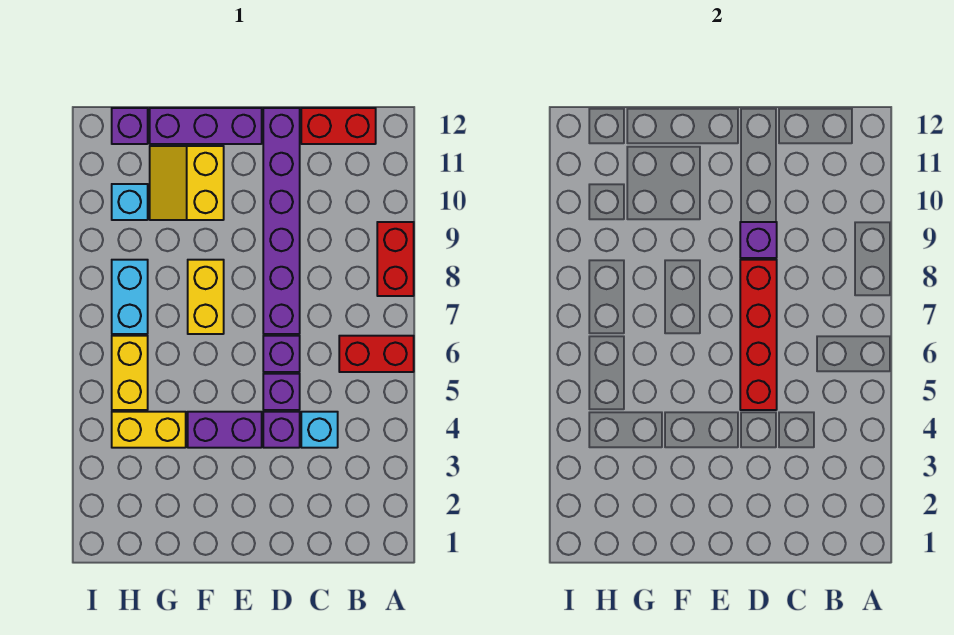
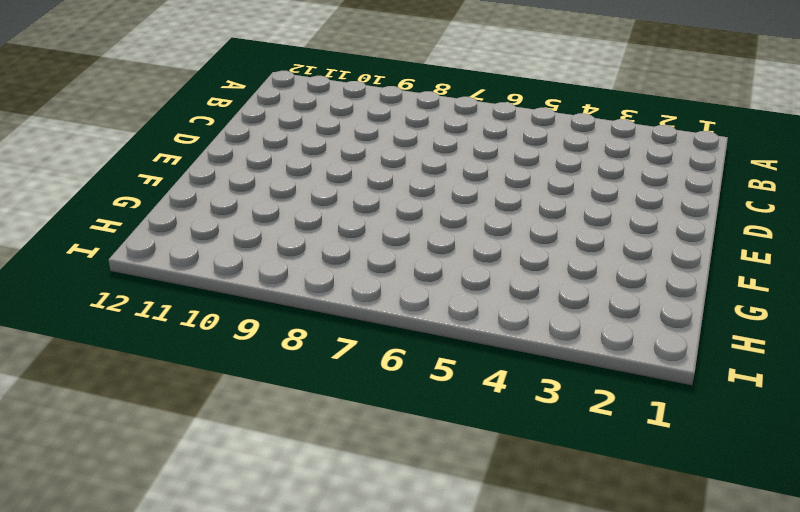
none -> red 1x2 brick [339,336,414,372]
none -> red 1x2 brick [377,222,414,296]
none -> red 1x2 brick [301,108,376,144]

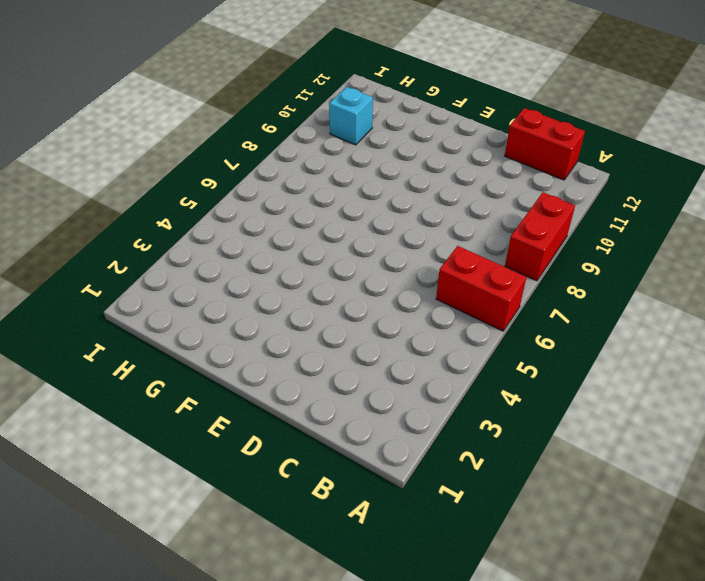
none -> cyan 1x1 brick [301,412,338,448]
none -> purple 1x1 brick [263,412,300,448]
none -> purple 1x1 brick [263,374,300,410]

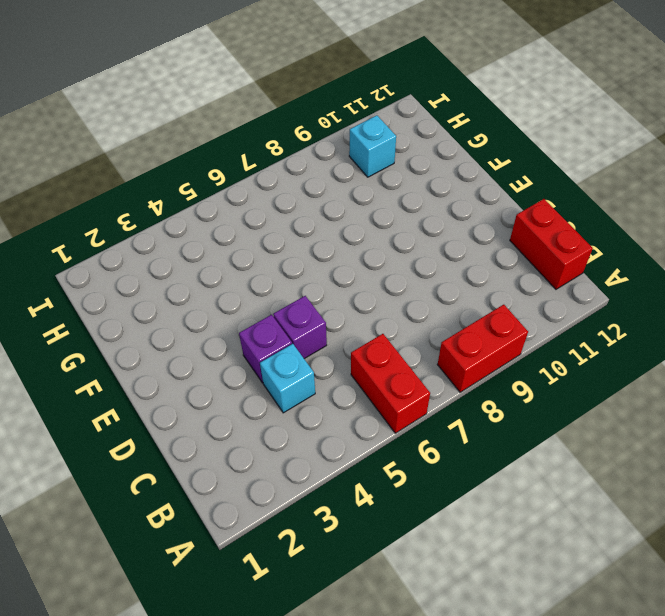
none -> purple 1x1 brick [263,336,300,372]
none -> purple 1x6 brick [263,108,300,334]
none -> purple 1x2 brick [188,412,262,448]

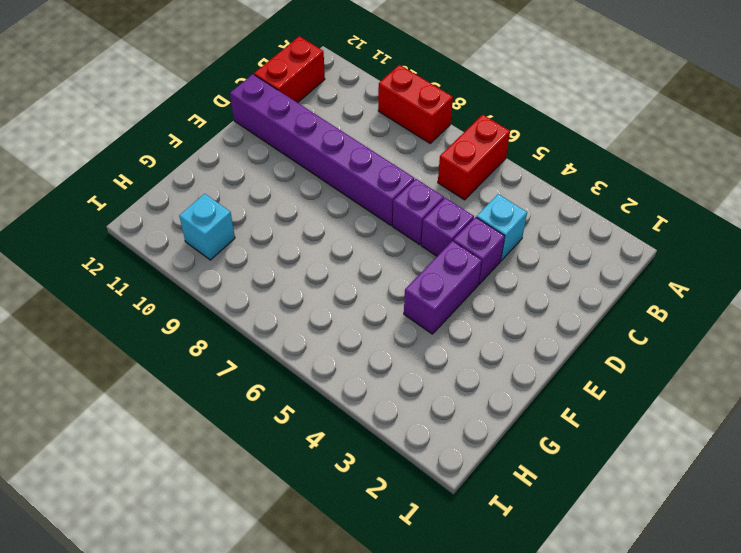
none -> purple 1x3 brick [150,108,262,144]
none -> yellow 1x2 brick [188,260,224,334]
none -> yellow 2x2 slope [150,146,224,220]

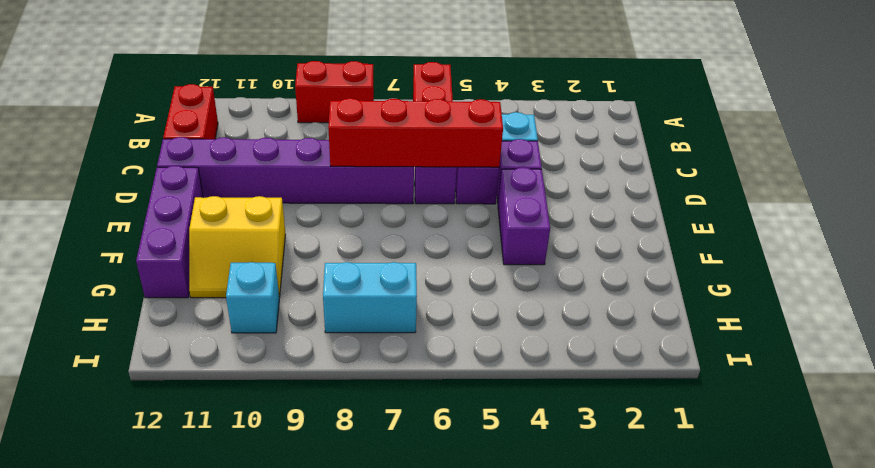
none -> yellow 1x2 brick [188,260,224,334]
none -> yellow 1x2 brick [112,412,186,448]
none -> yellow 1x2 brick [112,336,148,410]

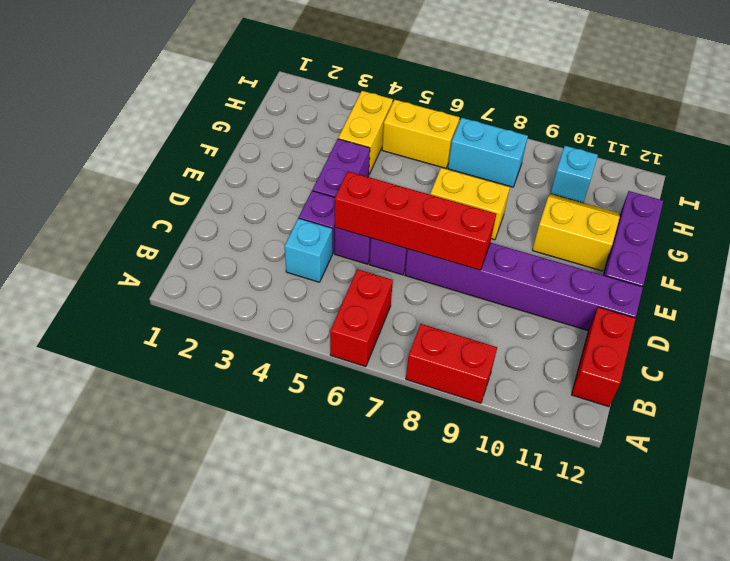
none -> purple 1x1 brick [112,108,148,144]
none -> purple 1x1 brick [740,222,777,258]

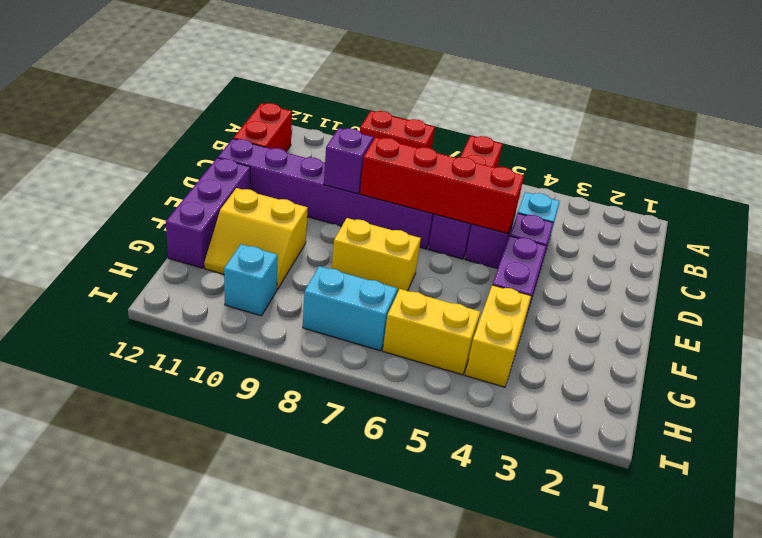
none -> purple 1x1 brick [112,108,148,144]

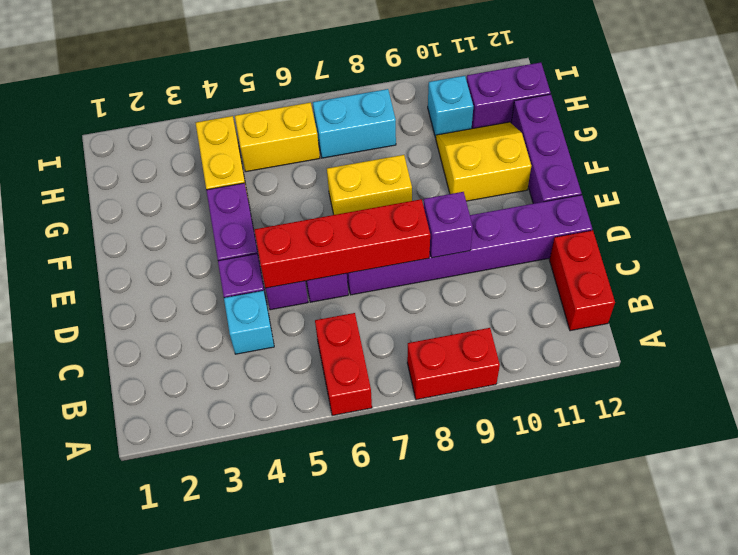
purple 1x2 brick [467,62,550,129] -> purple 1x1 brick [112,108,148,144]

